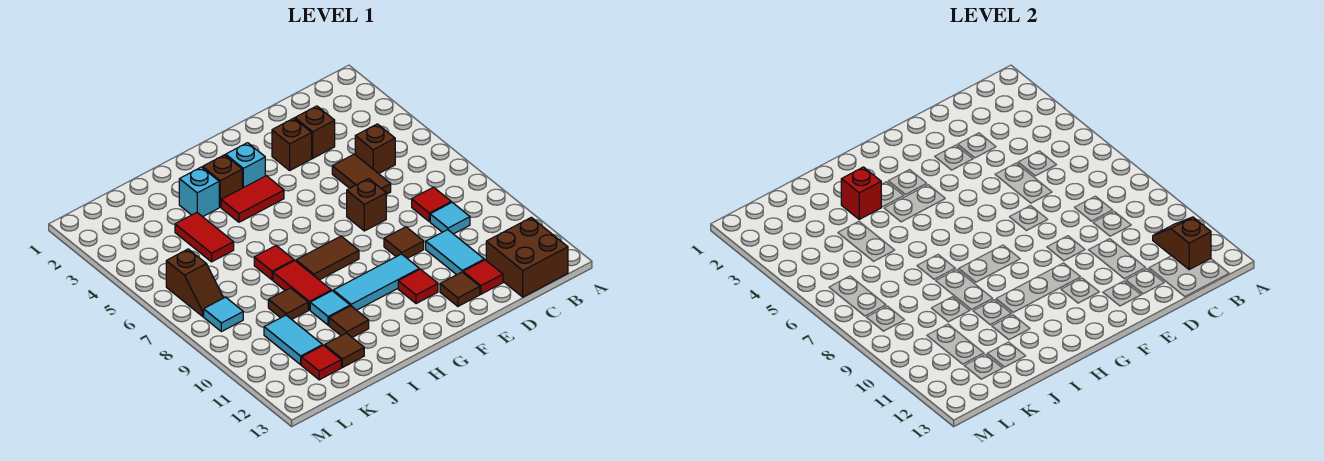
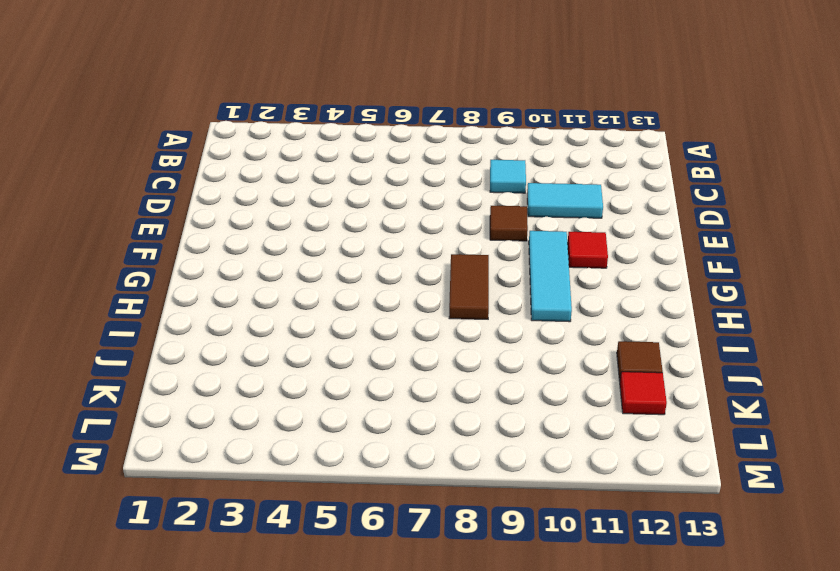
none -> brown 2x2 brick [486,217,568,297]
none -> brown 1x1 brick [355,124,395,174]
none -> red 1x1 tile [412,187,451,222]
none -> brown 1x1 brick [295,106,335,158]

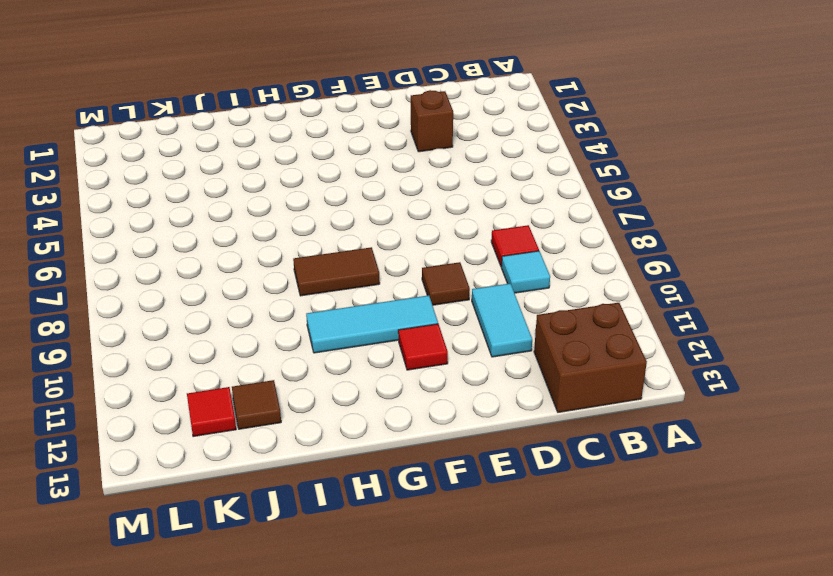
none -> brown 1x1 brick [355,124,395,174]
none -> brown 1x2 tile [332,154,391,195]
none -> red 1x1 tile [463,260,503,294]
none -> brown 1x1 brick [272,118,312,170]

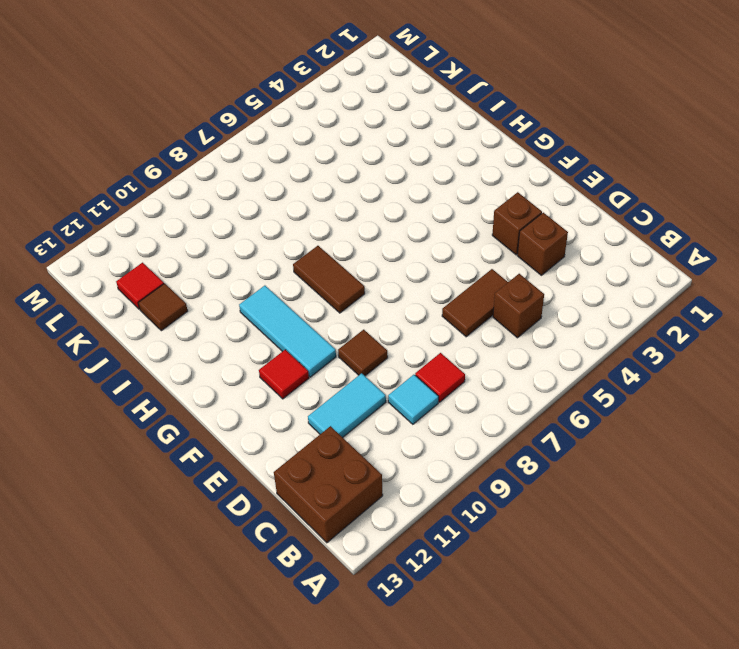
none -> red 1x1 tile [463,260,503,294]
none -> brown 1x1 brick [347,179,386,231]
none -> brown 1x1 tile [440,272,480,306]
none -> cyan 1x1 brick [226,143,265,188]

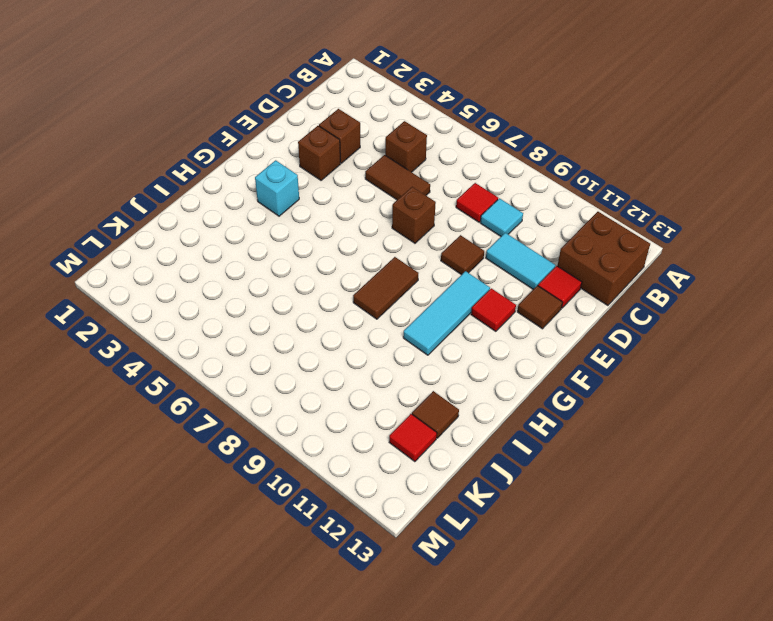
none -> red 1x2 tile [221,176,284,222]
none -> brown 1x1 brick [203,155,242,207]
none -> cyan 1x1 brick [179,167,219,217]
none -> red 1x1 tile [254,246,294,280]

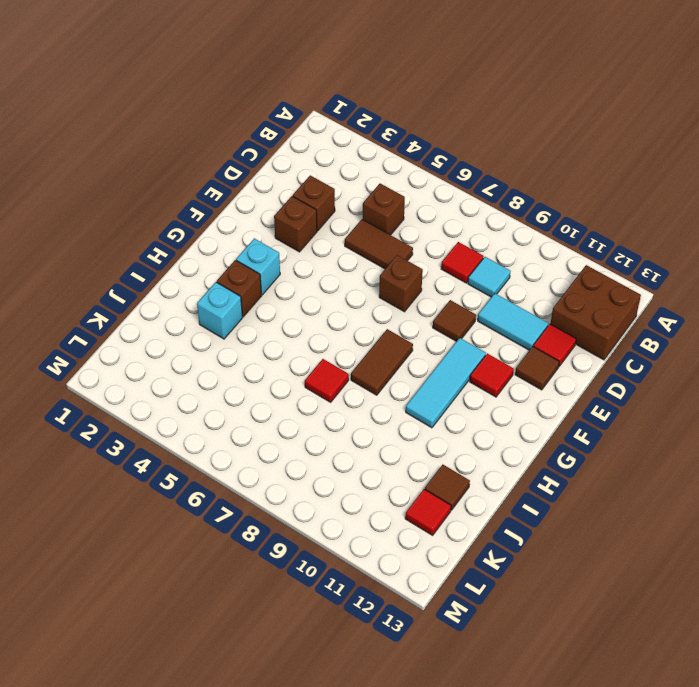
none -> red 1x2 tile [221,176,284,222]
none -> red 1x2 tile [273,260,331,310]
none -> cyan 1x1 tile [310,291,350,325]
none -> brown 1x1 tile [329,306,369,338]

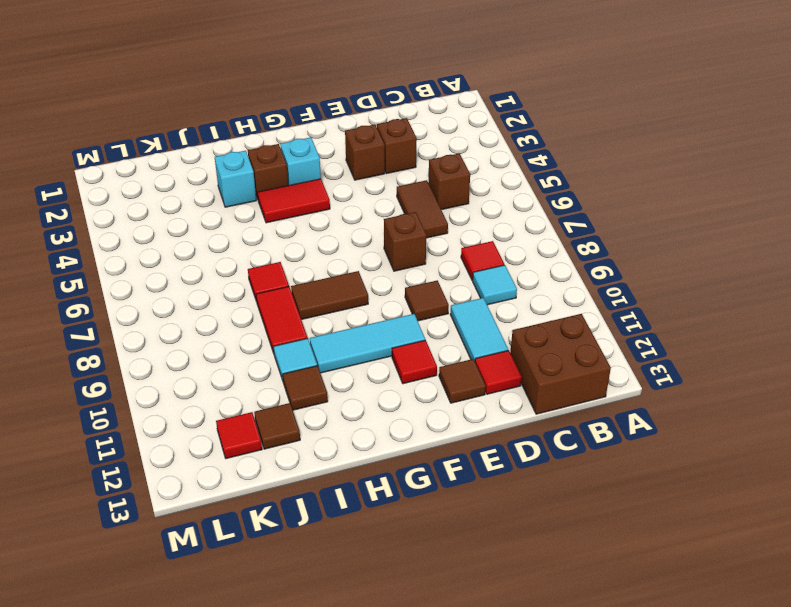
none -> red 1x2 tile [175,213,234,262]
none -> brown 1x1 tile [268,288,308,319]
none -> cyan 1x2 tile [264,315,323,365]
none -> brown 1x2 slope [166,249,223,316]

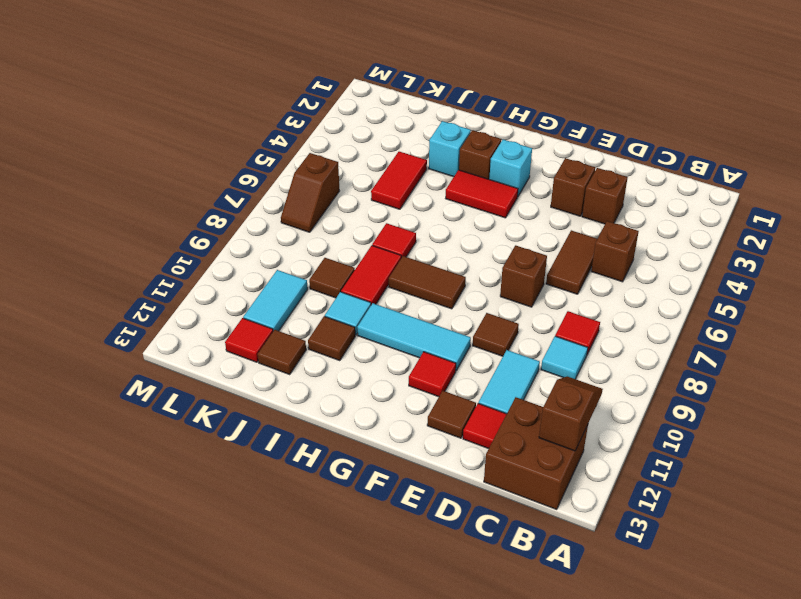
none -> cyan 1x1 tile [204,297,243,332]
none -> red 1x1 brick [841,167,881,219]

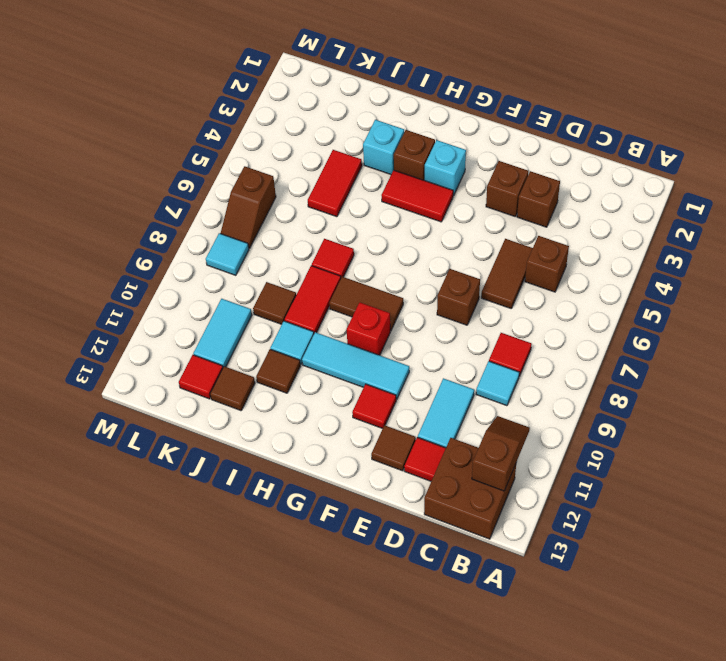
red 1x1 brick [347,302,390,355] -> red 1x1 brick moved to [841,167,881,219]
none -> brown 1x1 tile [384,227,424,258]

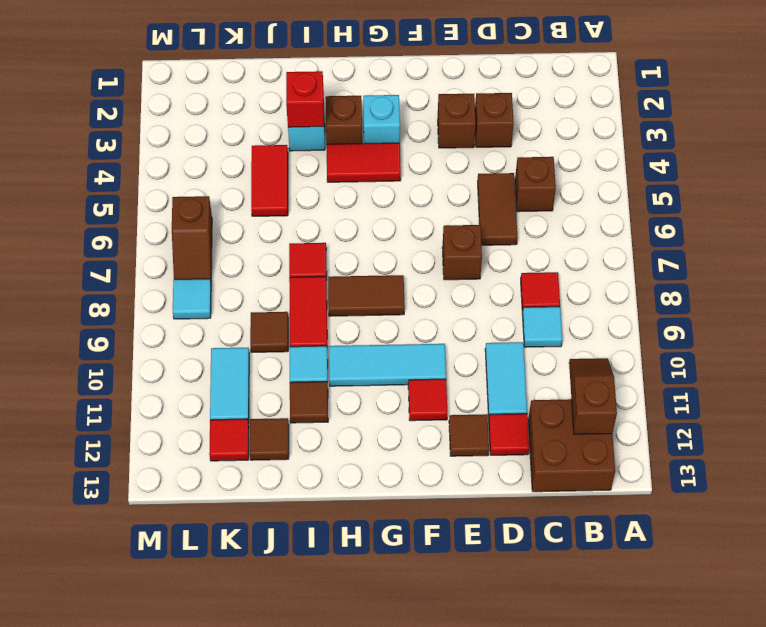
none -> brown 1x1 tile [384,227,424,258]

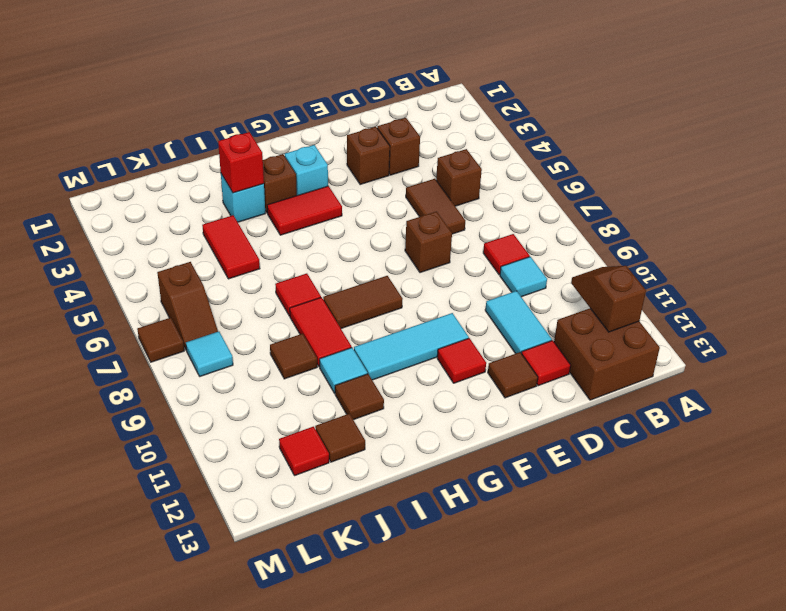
brown 1x1 tile [137,318,184,362] -> brown 1x1 tile moved to [384,227,424,258]
none -> cyan 1x2 tile [264,315,323,365]

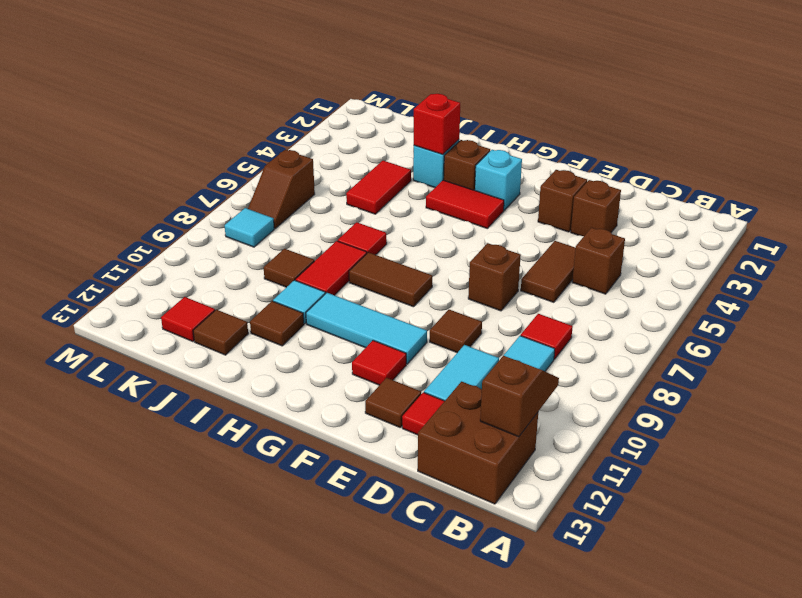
none -> cyan 1x2 tile [264,315,323,365]

